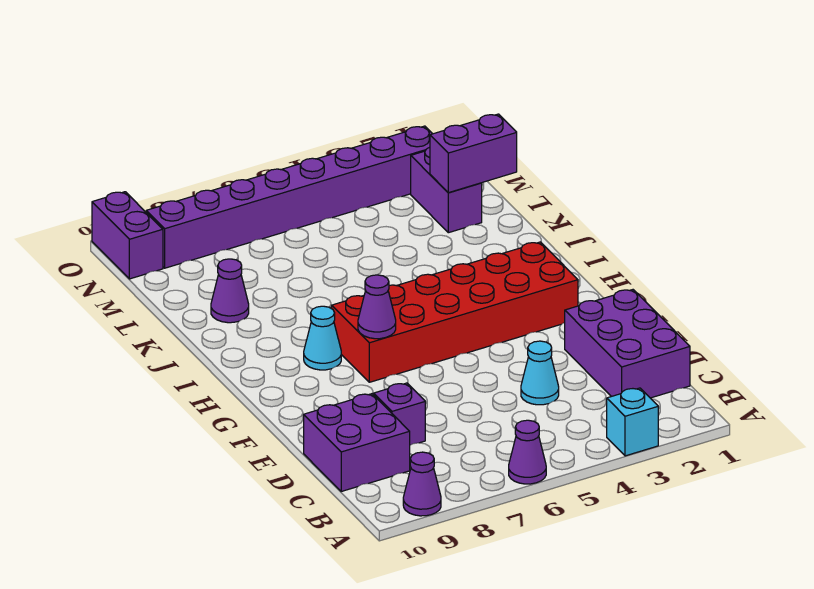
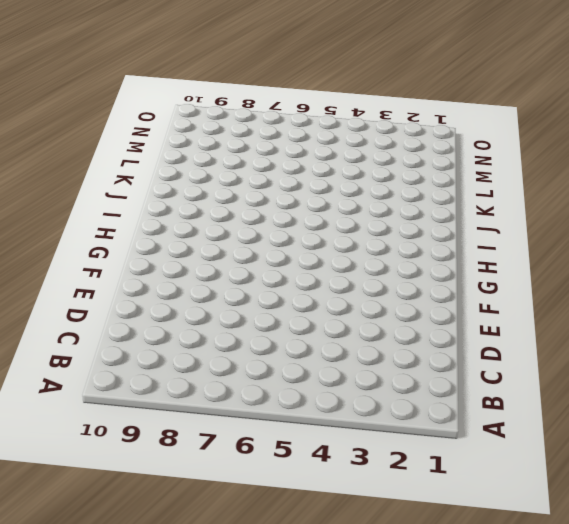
none -> cyan 1x1 brick [607,388,658,456]
none -> purple 1x1 cone [509,420,546,484]
none -> purple 1x1 cone [403,452,441,516]

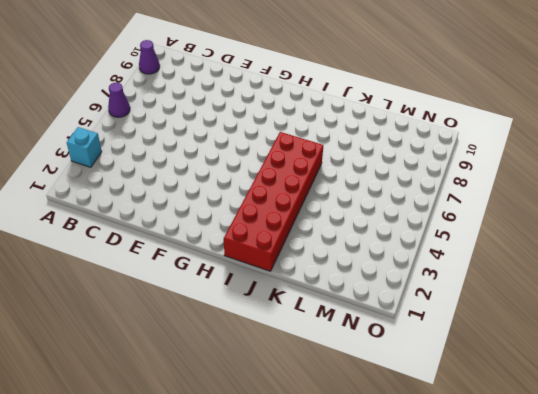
red 2x6 brick [224,132,323,271] -> red 2x6 brick moved to [332,242,578,382]
none -> purple 2x3 brick [565,290,690,398]
none -> purple 2x2 brick [304,394,410,491]
none -> cyan 1x1 cone [521,341,559,405]

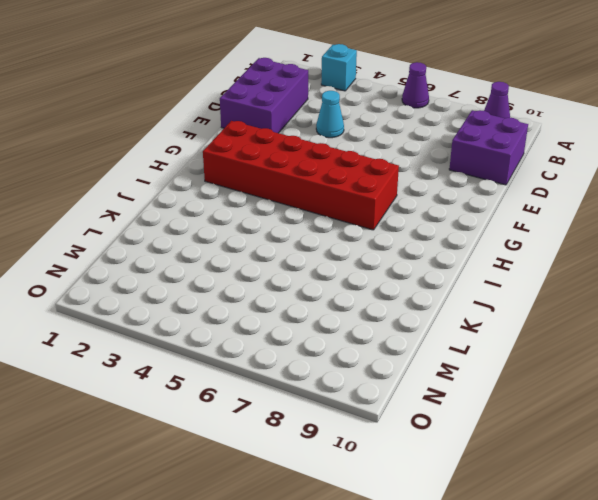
none -> purple 1x1 brick [374,383,425,445]
none -> cyan 1x1 cone [304,306,341,370]
none -> purple 1x1 cone [211,259,249,323]

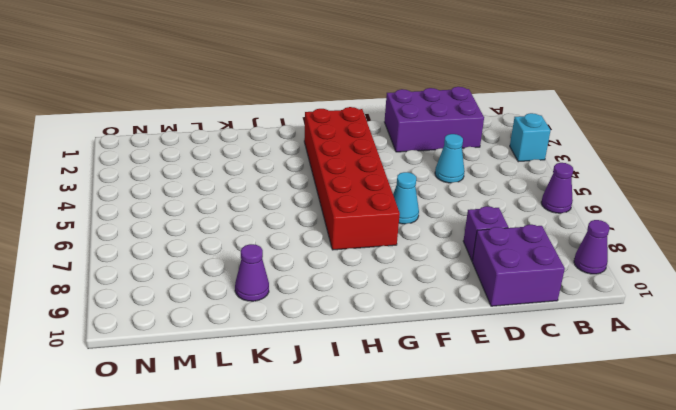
cyan 1x1 cone [393,172,419,224] -> cyan 1x1 cone moved to [304,306,341,370]
none -> purple 1x2 brick [411,147,482,233]
none -> purple 1x8 brick [146,126,432,268]
none -> purple 1x2 brick [92,192,163,279]

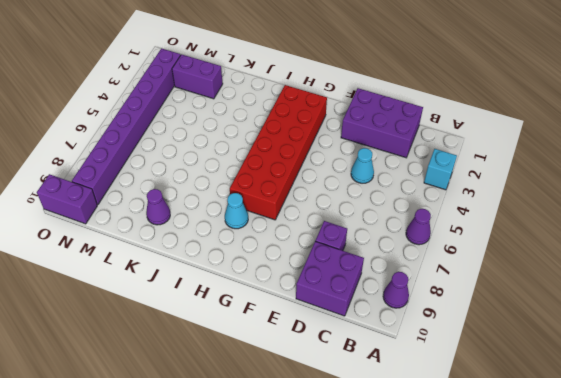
none -> purple 1x1 cone [358,275,396,339]
none -> purple 1x2 brick [430,114,517,193]

